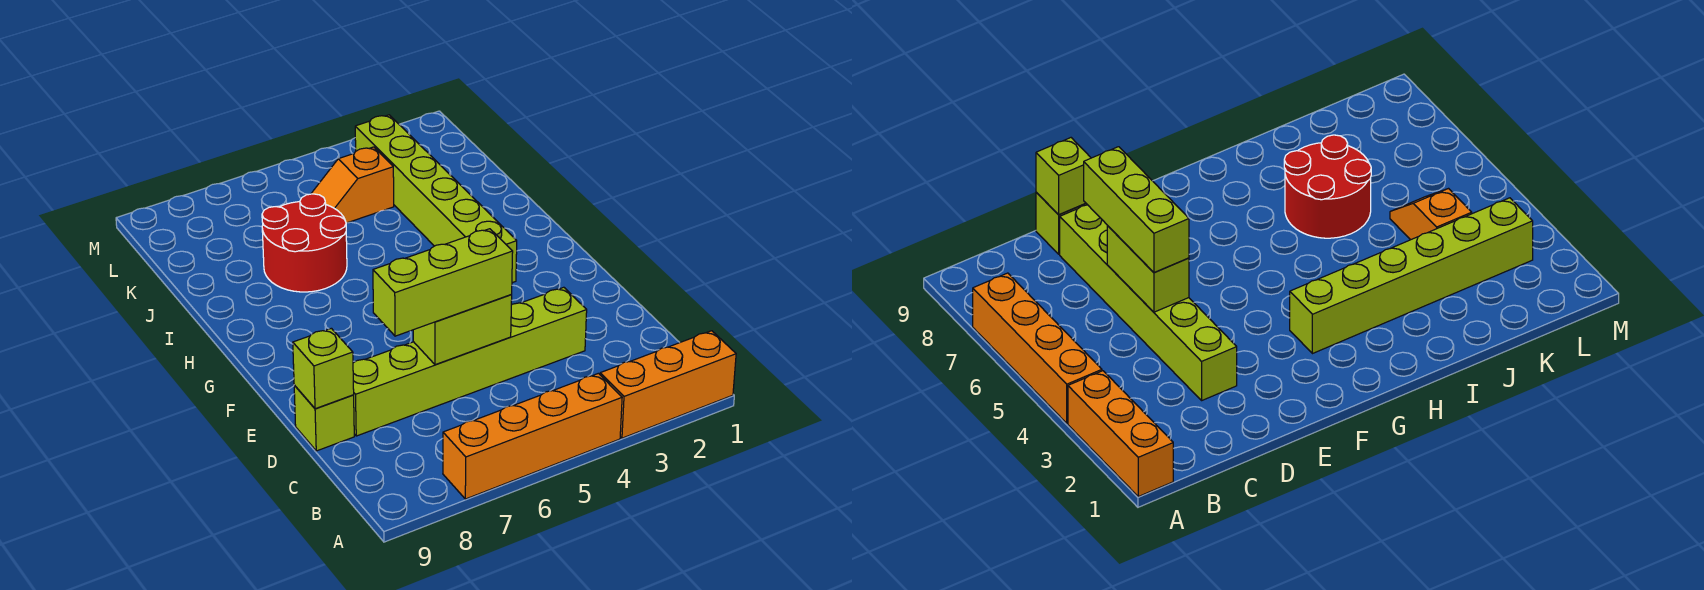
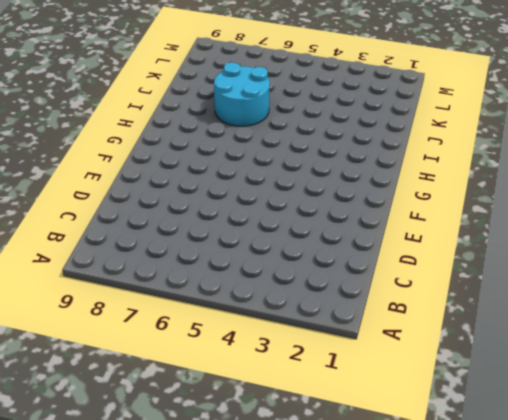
cyan 2x2 round brick [214,62,270,126] -> red 2x2 round brick [262,194,347,292]
none -> orange 1x3 brick [600,331,736,438]
none -> orange 1x4 brick [443,373,622,499]

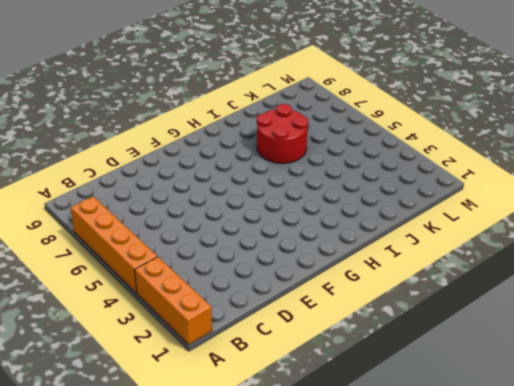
none -> lime 1x6 brick [353,287,587,436]
none -> lime 1x1 brick [294,385,354,451]

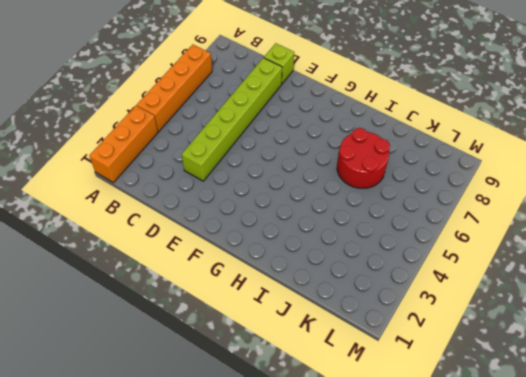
none -> lime 1x6 brick [355,115,517,283]
none -> orange 1x2 slope [311,147,394,223]

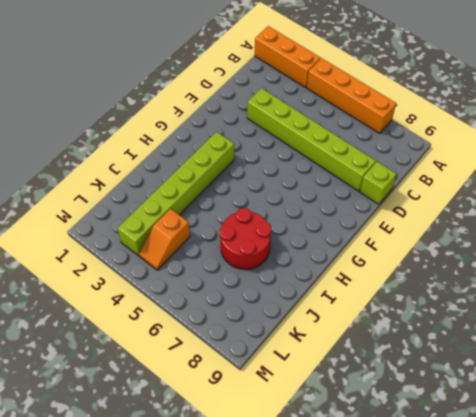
orange 1x2 slope [139,209,190,270] -> orange 1x2 slope turned to [311,147,394,223]
none -> lime 1x2 brick [413,295,512,365]
none -> lime 1x1 brick [293,328,354,409]

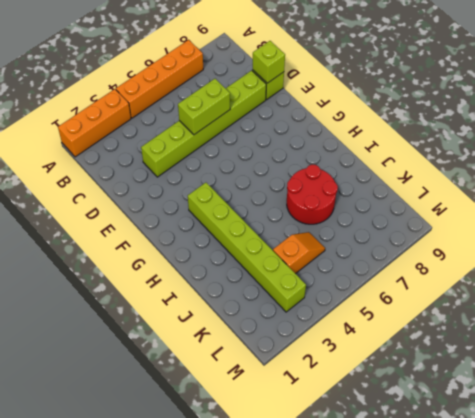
none -> lime 1x3 brick [373,229,513,336]

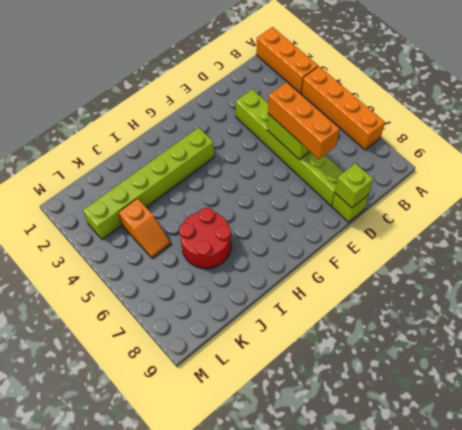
orange 1x3 brick [268,82,340,159] -> lime 1x3 brick [373,229,513,336]

